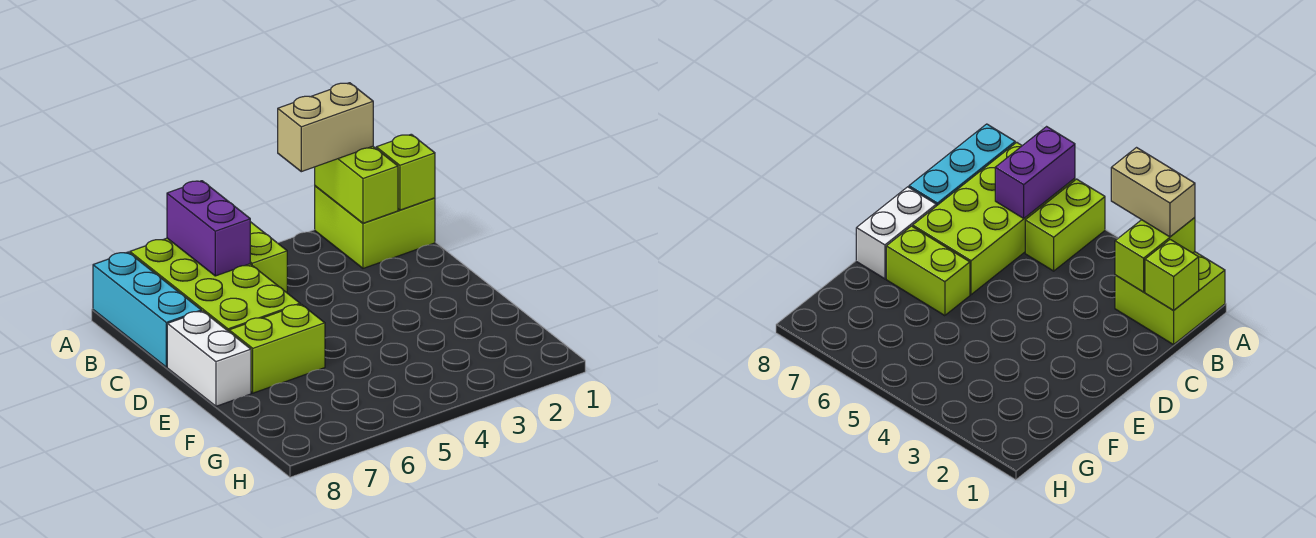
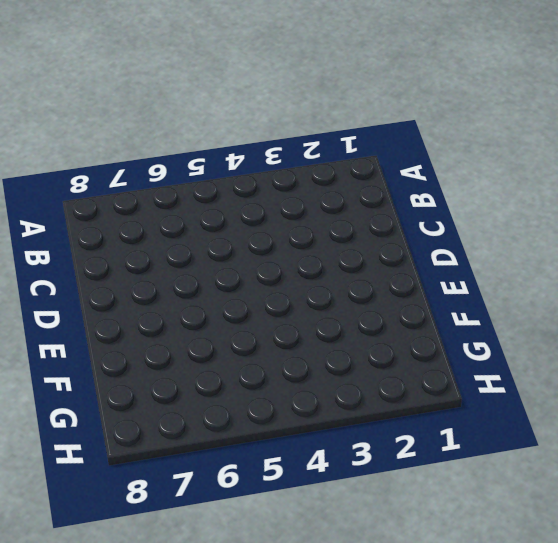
none -> lime 2x2 brick [315,186,435,268]
none -> lime 1x2 brick [250,222,287,293]

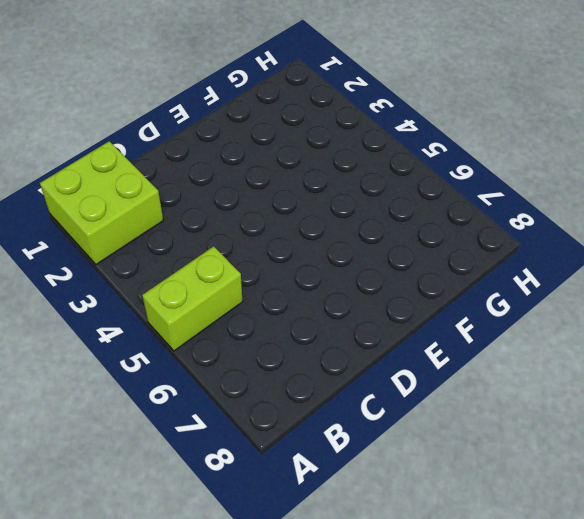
none -> lime 2x4 brick [130,238,300,331]
none -> cyan 1x3 brick [93,252,201,367]

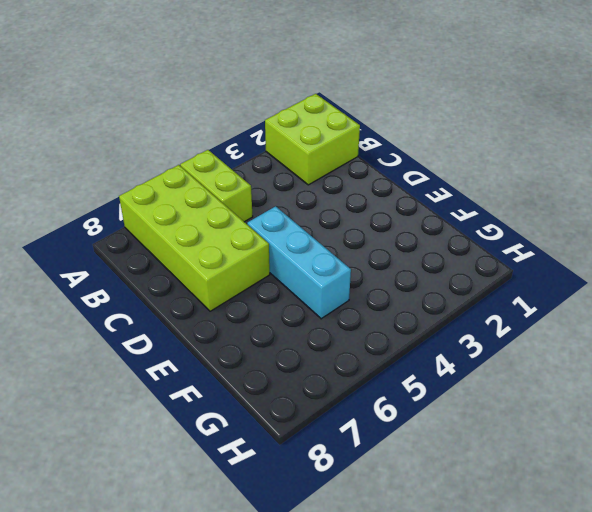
cyan 1x3 brick [247,206,351,319] -> cyan 1x3 brick moved to [93,252,201,367]
none -> white 1x2 brick [167,311,251,406]
none -> lime 1x2 brick [229,304,325,393]

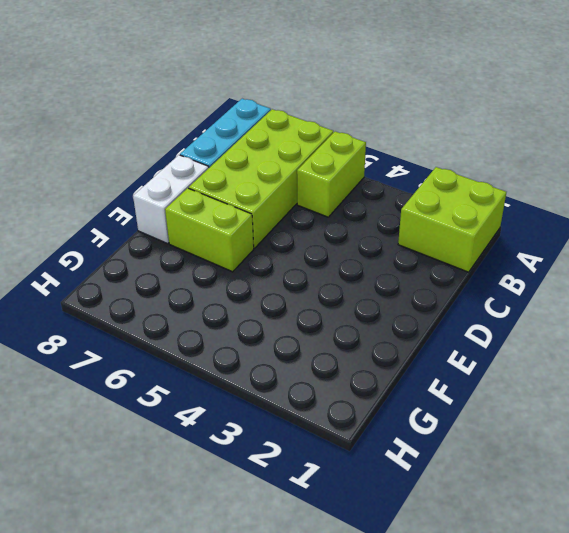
none -> lime 1x2 brick [315,146,398,223]
none -> purple 1x2 brick [167,181,250,276]

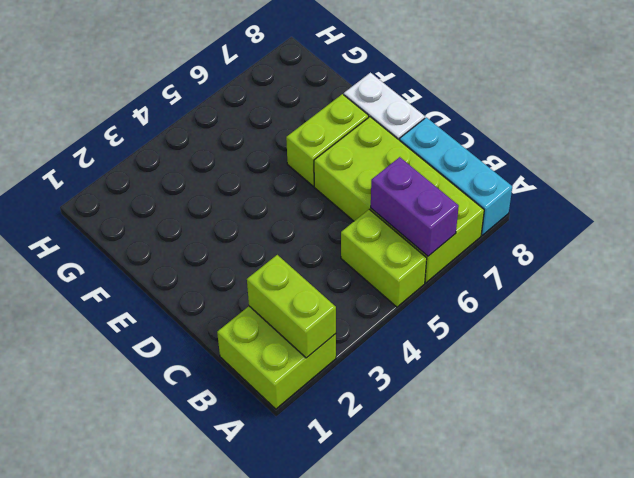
none -> lime 1x1 brick [376,134,435,210]
none -> tan 1x2 brick [278,83,373,172]

